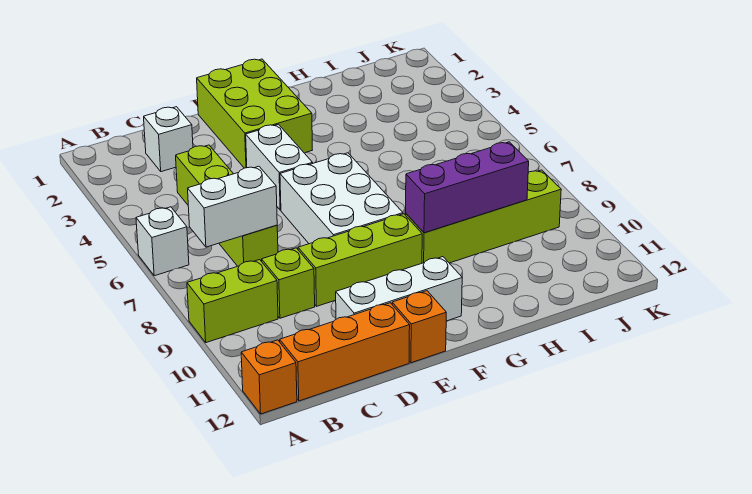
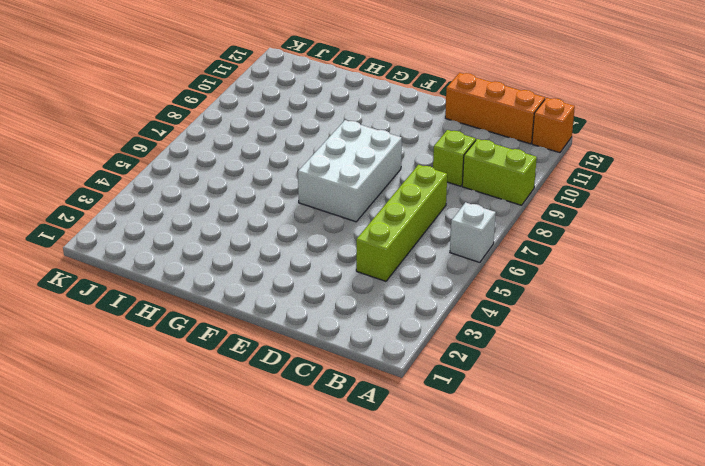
none -> white 1x1 brick [144,107,193,172]
none -> lime 1x3 brick [298,214,422,306]
none -> white 1x3 brick [336,257,462,321]

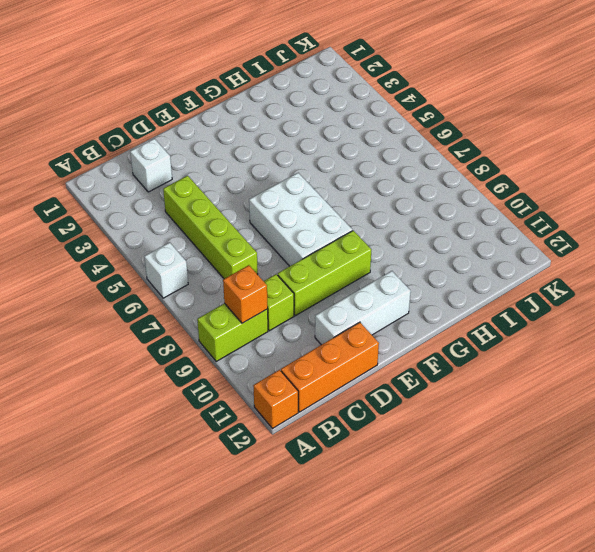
orange 1x1 brick [223,265,268,323] -> orange 1x1 brick moved to [392,291,446,363]
none -> lime 2x3 brick [197,59,312,168]
none -> white 1x2 brick [246,124,313,210]
none -> lime 1x4 brick [406,170,561,263]

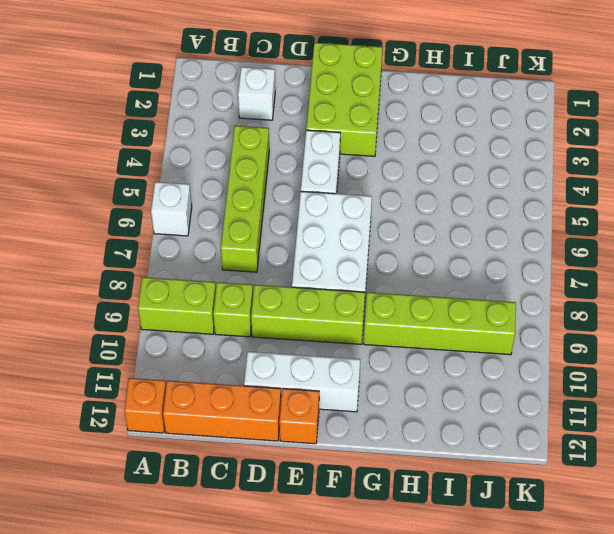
none -> white 1x2 brick [188,166,277,247]
none -> purple 1x3 brick [406,142,529,233]

